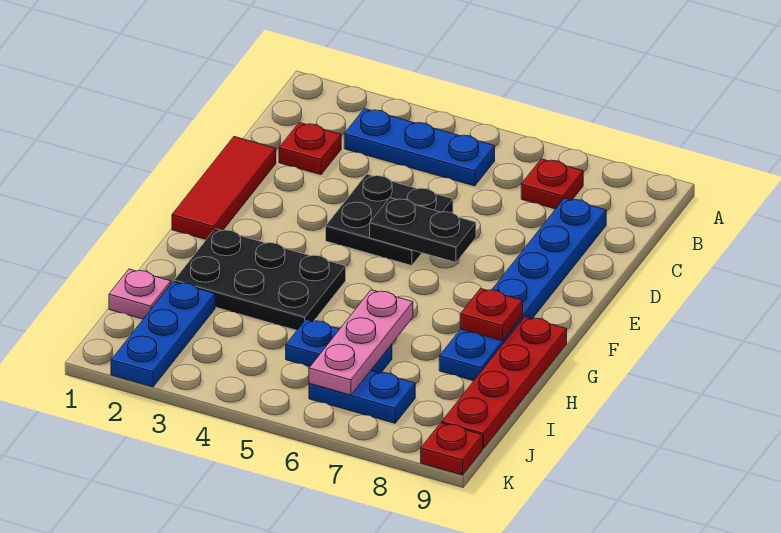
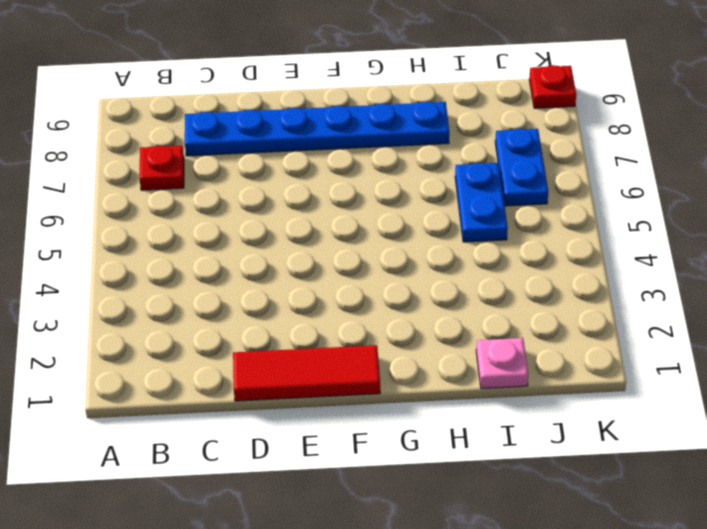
none -> blue 1x3 plate [344,109,495,186]
none -> red 1x1 plate [279,123,341,175]
none -> black 2x2 plate [326,174,453,266]

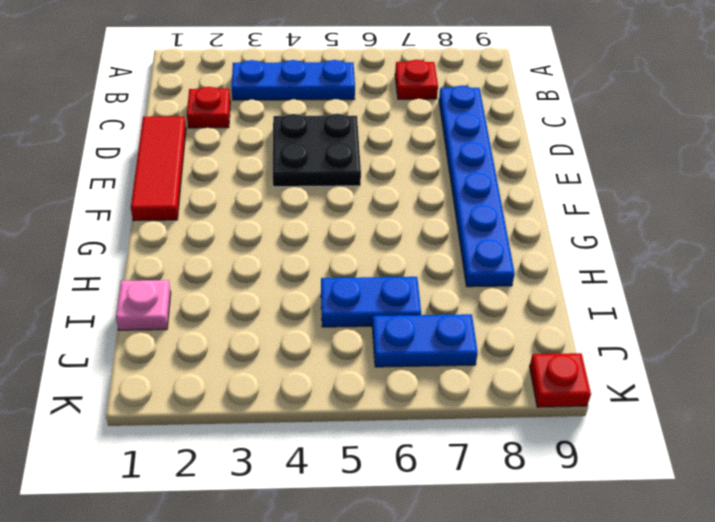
none -> black 2x3 plate [174,229,346,330]
none -> red 1x4 plate [442,317,567,449]
none -> blue 1x3 plate [111,282,215,387]

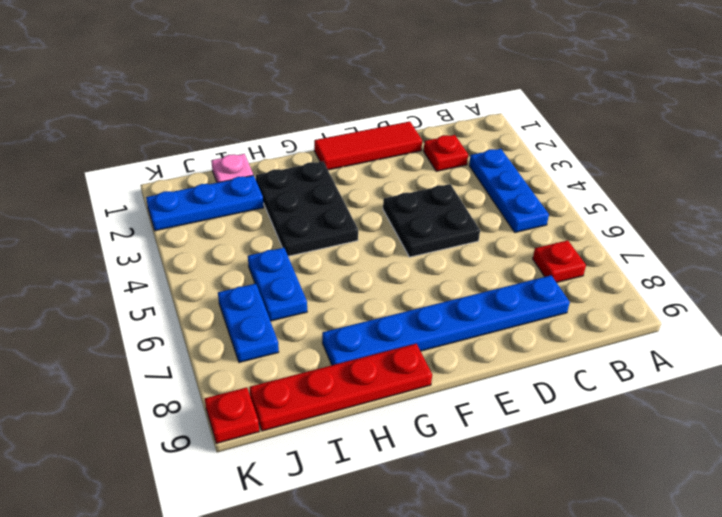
none -> black 1x2 plate [370,198,476,262]
none -> red 1x1 plate [460,289,523,341]
none -> pink 1x3 plate [309,290,413,395]

